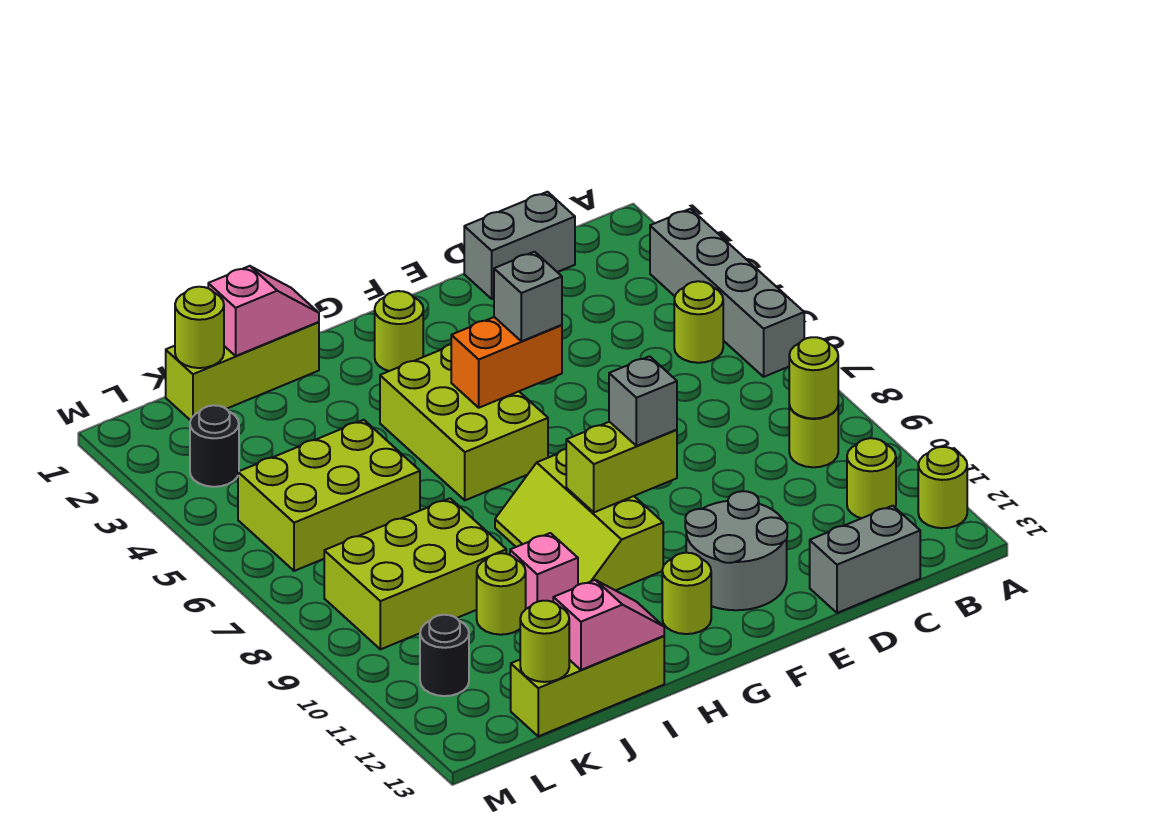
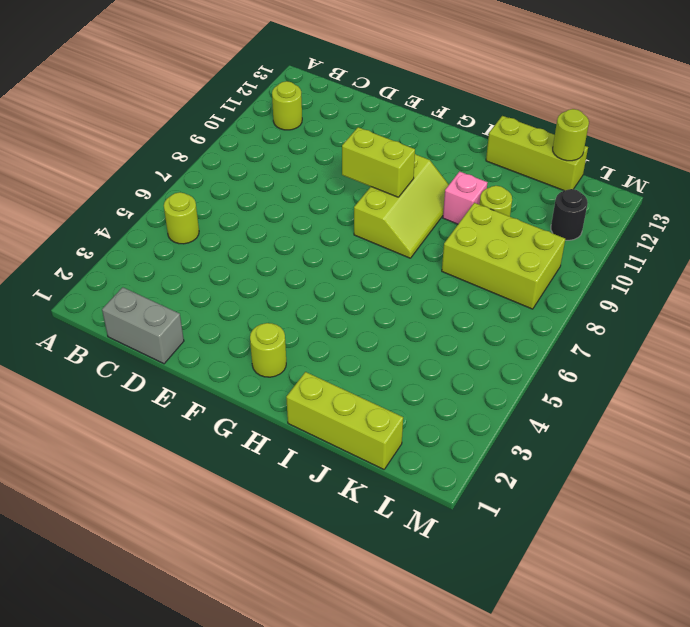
none -> grey 1x4 brick [650,209,804,377]
none -> lime 1x1 round brick [918,447,967,528]
none -> lime 1x1 round brick [789,405,838,467]

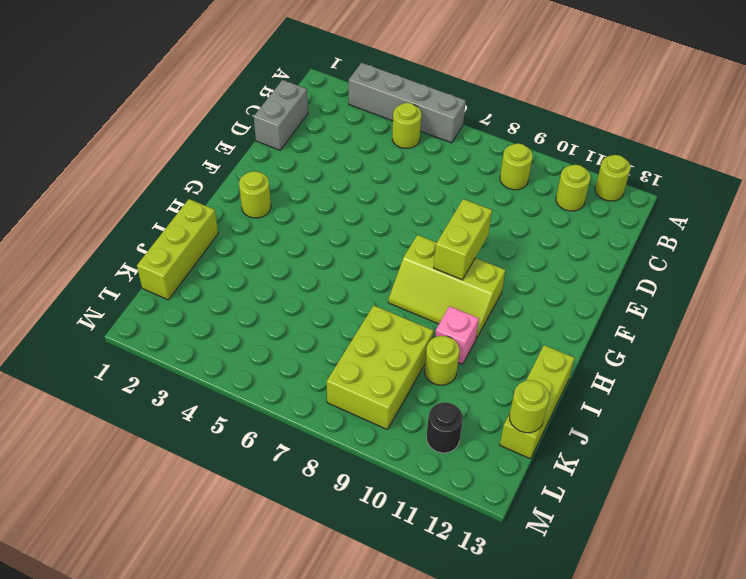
none -> grey 1x2 brick [810,506,920,613]
none -> grey 2x2 round brick [685,491,787,610]
none -> lime 2x3 brick [380,344,548,500]

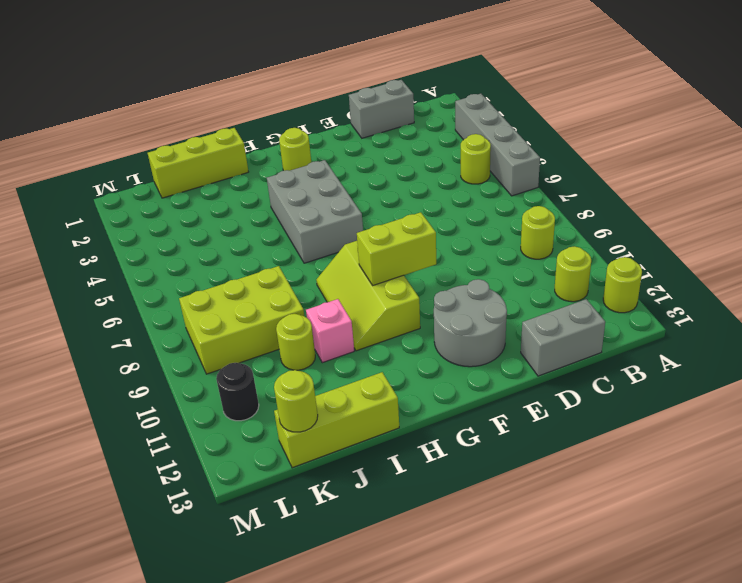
grey 2x3 brick [267,160,363,263] -> lime 2x3 brick [380,344,548,500]
none -> lime 1x1 round brick [662,553,711,634]
none -> lime 2x3 brick [238,420,420,571]
none -> black 1x1 round brick [190,405,239,487]

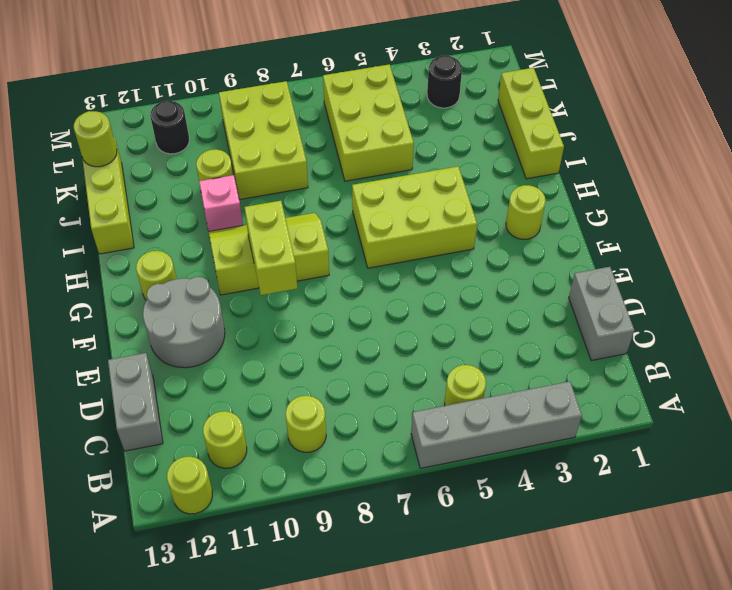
none -> lime 1x1 round brick [789,337,838,419]
none -> orange 1x2 brick [451,317,562,408]
none -> pink 1x2 slope [208,266,319,356]

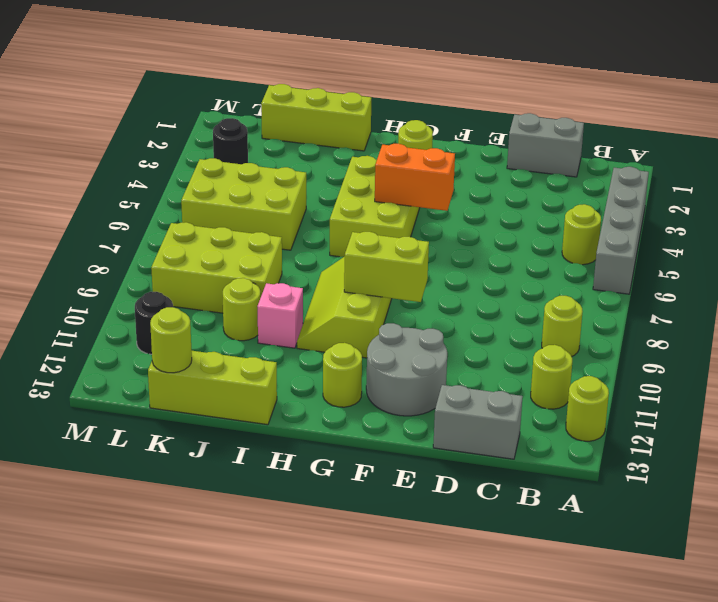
none -> lime 1x1 round brick [789,337,838,419]
none -> pink 1x2 slope [208,266,319,356]
none -> pink 1x2 slope [553,580,664,670]

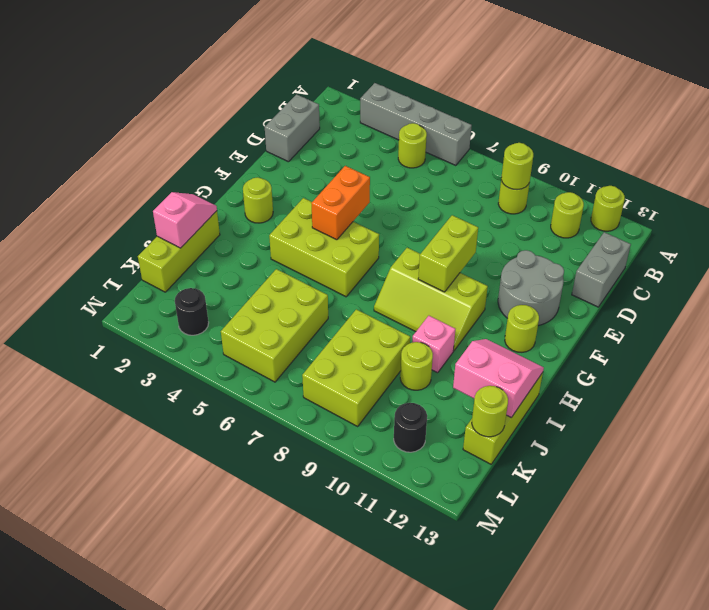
pink 2x2 slope [453,339,544,417] -> pink 1x2 slope [553,580,664,670]
none -> lime 1x1 round brick [175,287,224,368]
none -> grey 1x1 brick [494,252,562,341]
none -> grey 1x1 brick [609,356,677,446]

